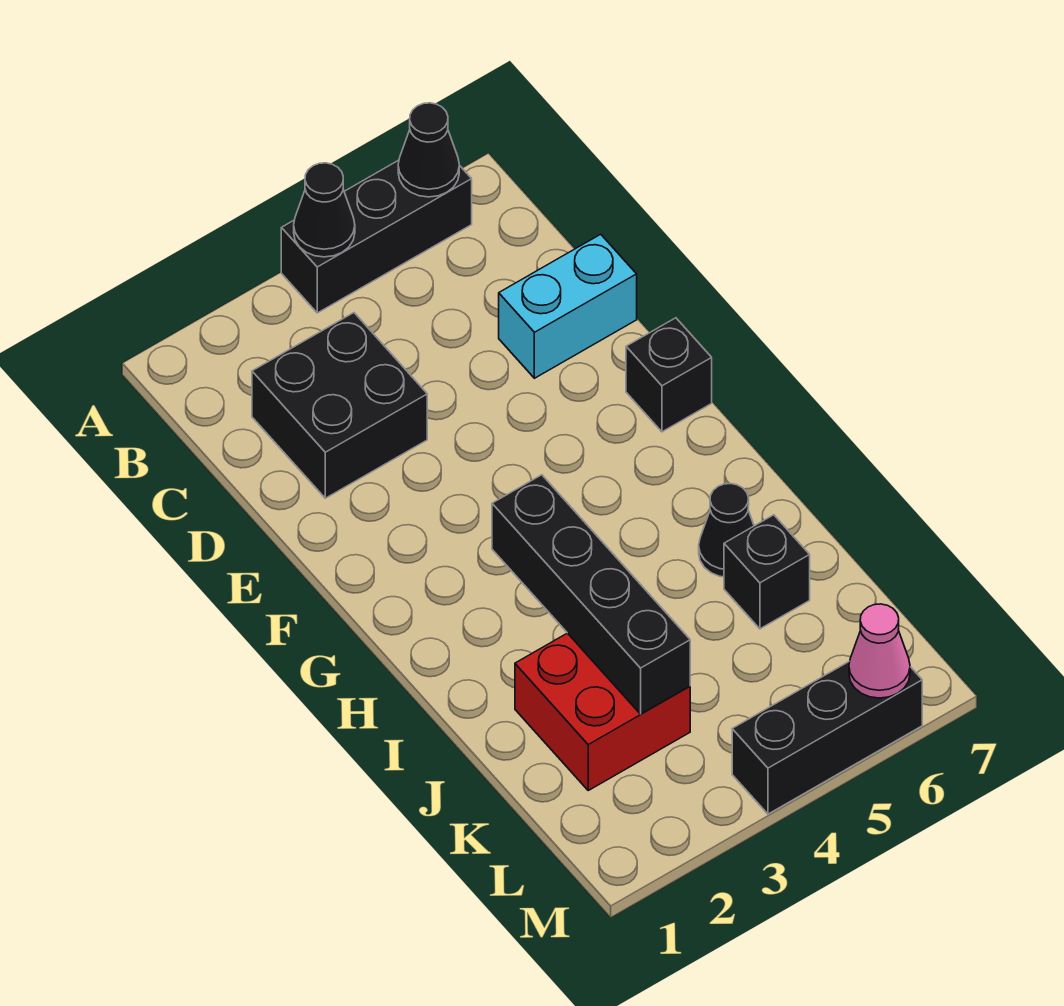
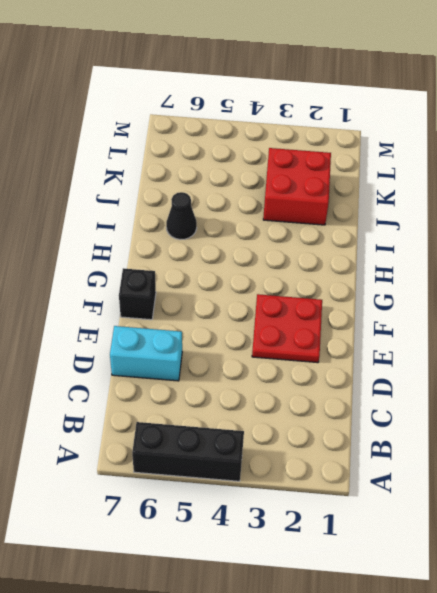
red 2x2 plate [252,294,322,363] -> none
none -> black 2x2 brick [252,313,427,498]
none -> black 1x1 brick [724,515,810,629]
none -> black 1x3 brick [732,661,922,814]

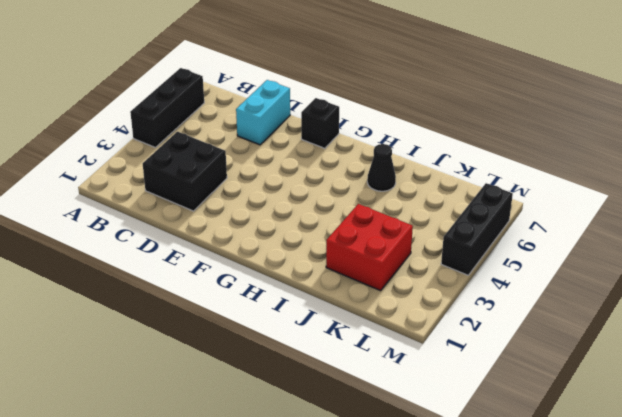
none -> black 1x1 brick [724,515,810,629]
none -> black 1x1 cone [294,163,355,257]
none -> black 1x1 cone [398,103,459,197]

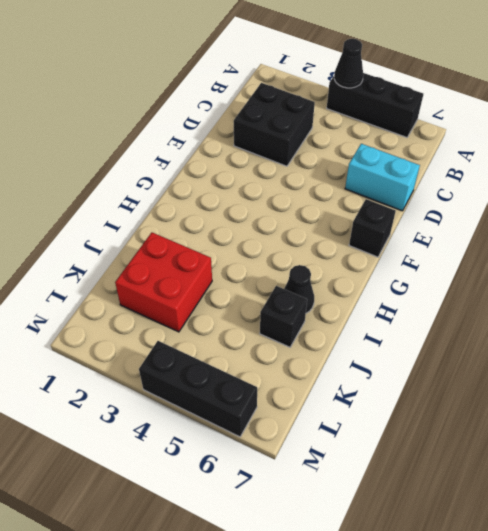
none -> black 1x1 cone [398,103,459,197]
none -> black 1x4 brick [492,475,690,714]
none -> pink 1x1 cone [849,604,910,698]

